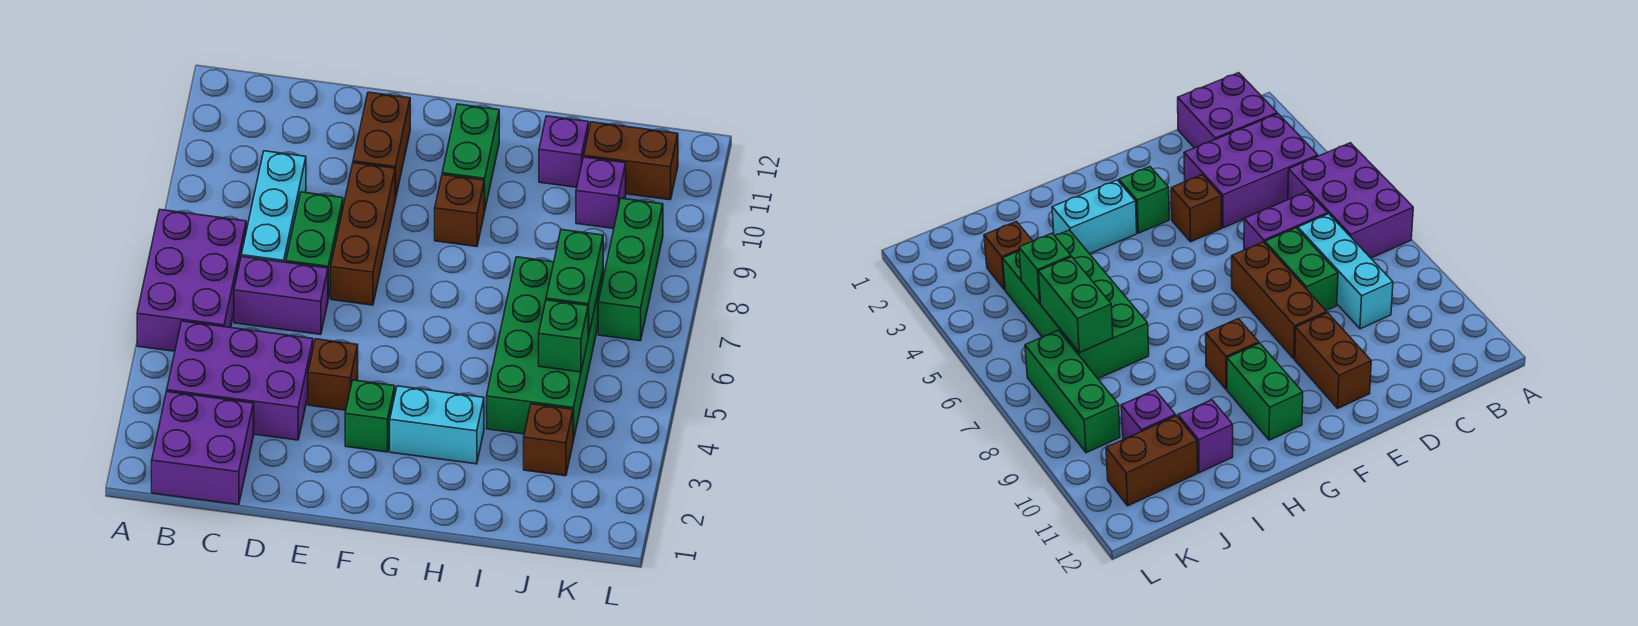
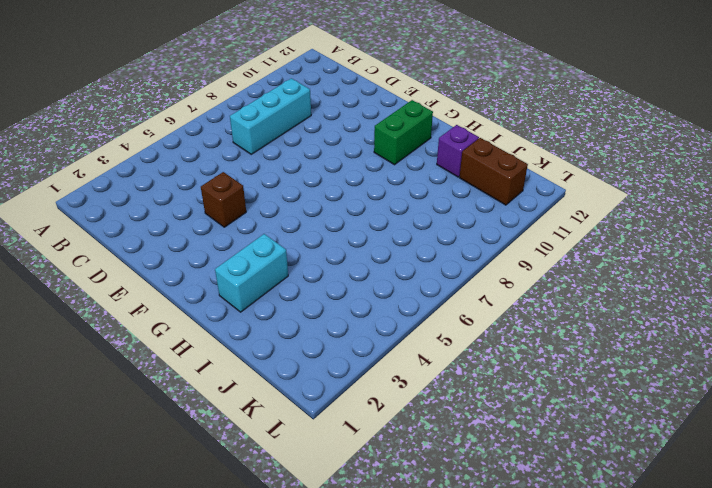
cyan 1x2 brick [215,234,288,312] -> cyan 1x2 brick turned to [390,386,484,464]
none -> purple 2x3 brick [137,210,246,351]
none -> purple 2x2 brick [152,392,254,505]
none -> purple 2x3 brick [167,321,313,440]

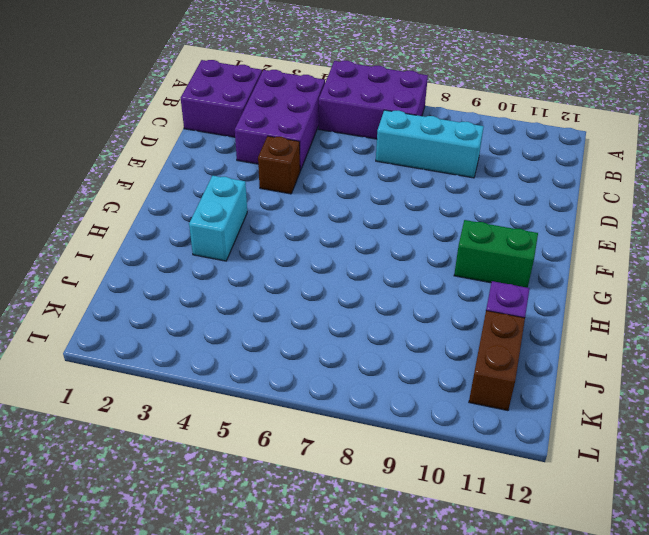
none -> purple 1x2 brick [234,257,328,334]
none -> green 1x2 brick [286,192,343,299]
none -> brown 1x3 brick [331,163,395,305]

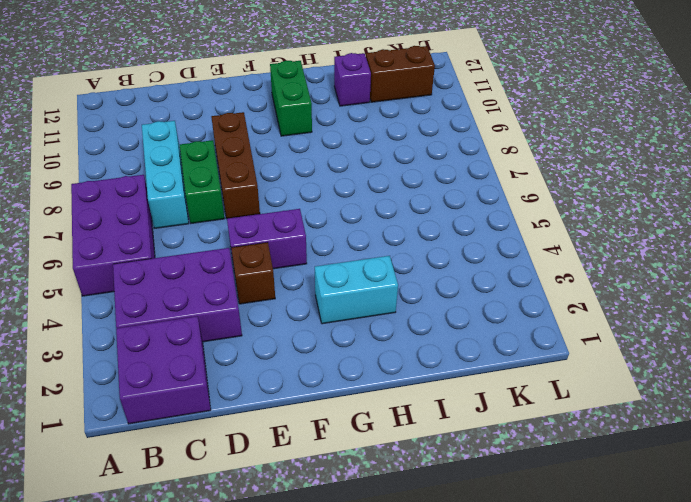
purple 1x2 brick [227,209,307,269] -> purple 1x2 brick moved to [234,257,328,334]
none -> brown 1x2 brick [353,92,410,199]
none -> green 1x1 brick [345,380,395,452]
none -> brown 1x1 brick [435,175,484,247]

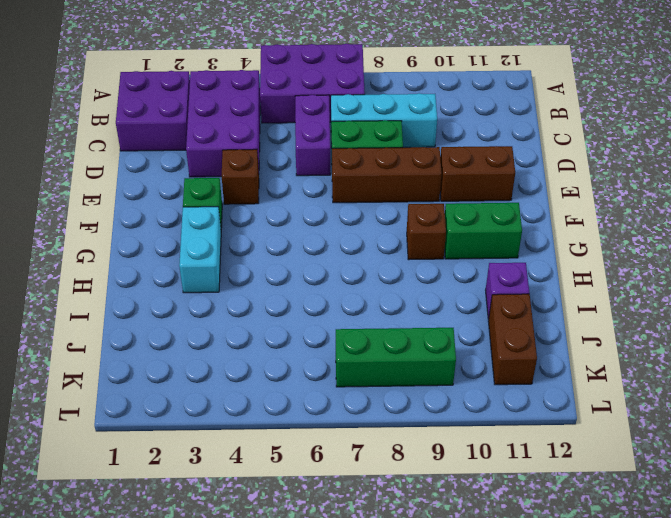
none -> green 2x4 brick [487,257,603,440]
none -> brown 1x1 brick [524,404,573,476]
none -> purple 1x1 brick [576,157,626,228]

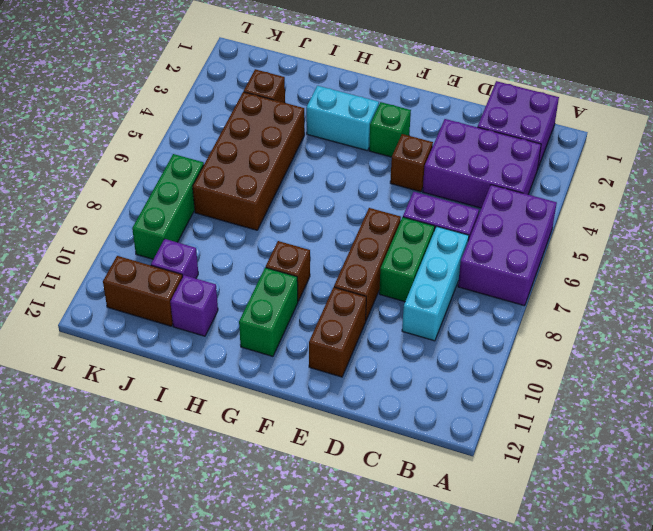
brown 2x4 brick [193,92,305,230] -> green 2x4 brick [487,257,603,440]
none -> green 1x1 brick [539,300,588,372]
none -> green 1x2 brick [546,230,603,336]

